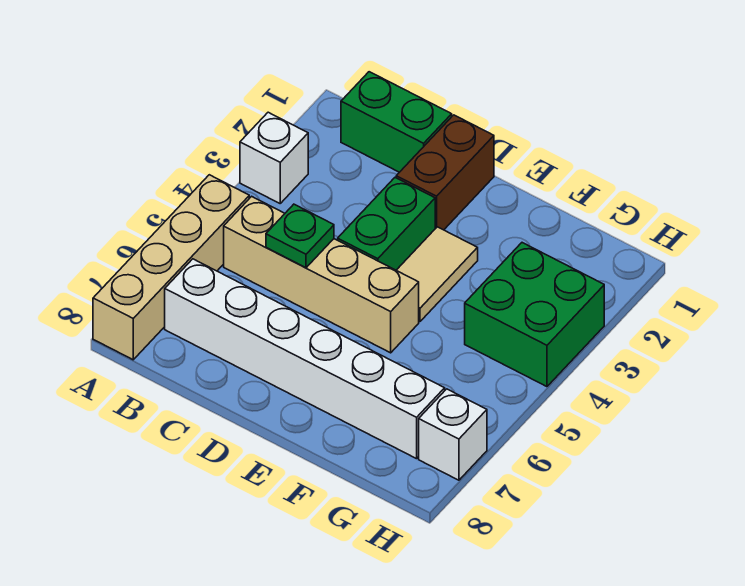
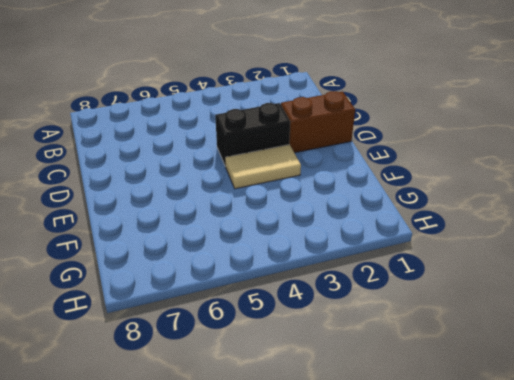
black 1x2 brick [215,103,290,166] -> green 1x2 brick [338,178,435,270]
none -> white 1x1 brick [240,112,308,203]
none -> tan 1x4 brick [93,175,249,360]

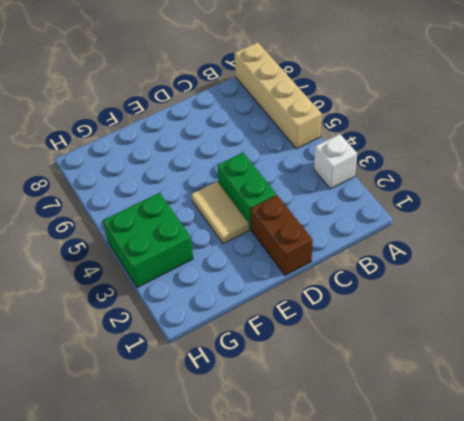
none -> green 1x2 brick [341,72,452,172]
none -> tan 1x4 brick [224,196,419,353]

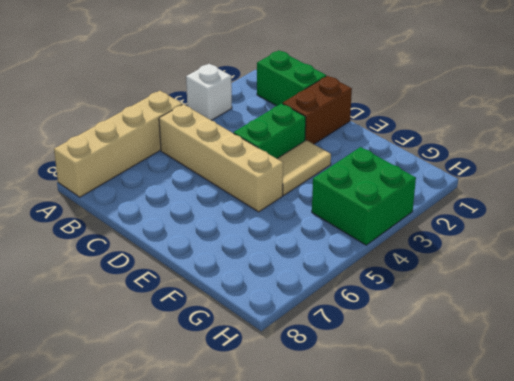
none -> white 1x6 brick [165,259,445,459]
none -> white 1x1 brick [419,389,487,480]

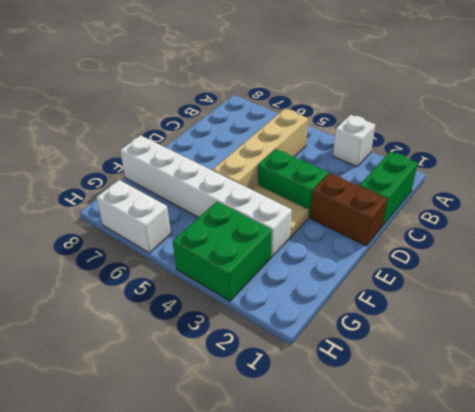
white 1x6 brick [120,135,292,257] -> white 1x6 brick turned to [165,259,445,459]
white 1x2 brick [96,180,171,253] -> white 1x1 brick [419,389,487,480]
none -> tan 1x4 brick [93,175,249,360]
none -> green 1x1 plate [266,204,334,268]

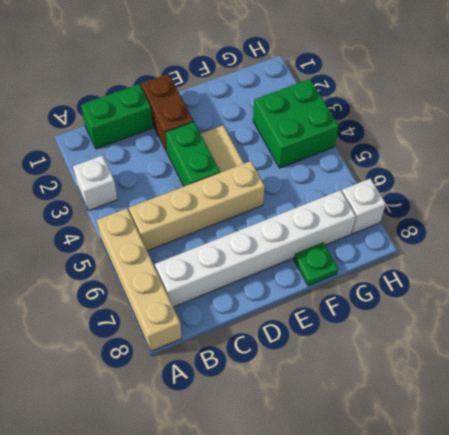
green 1x1 plate [294,242,338,286] -> green 1x1 plate moved to [266,204,334,268]

